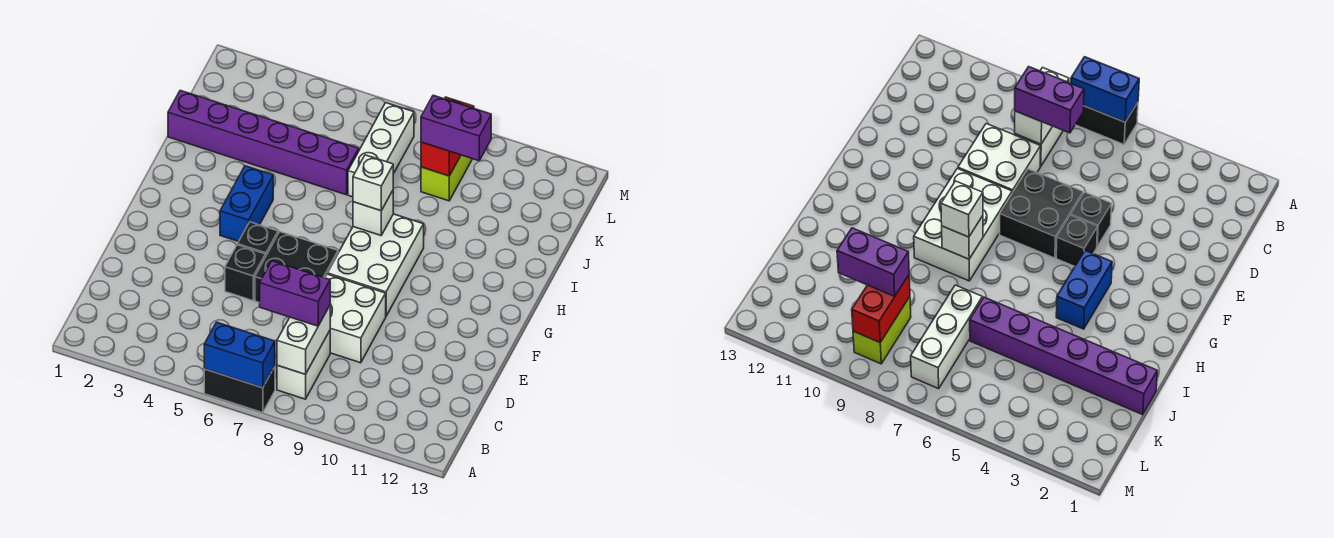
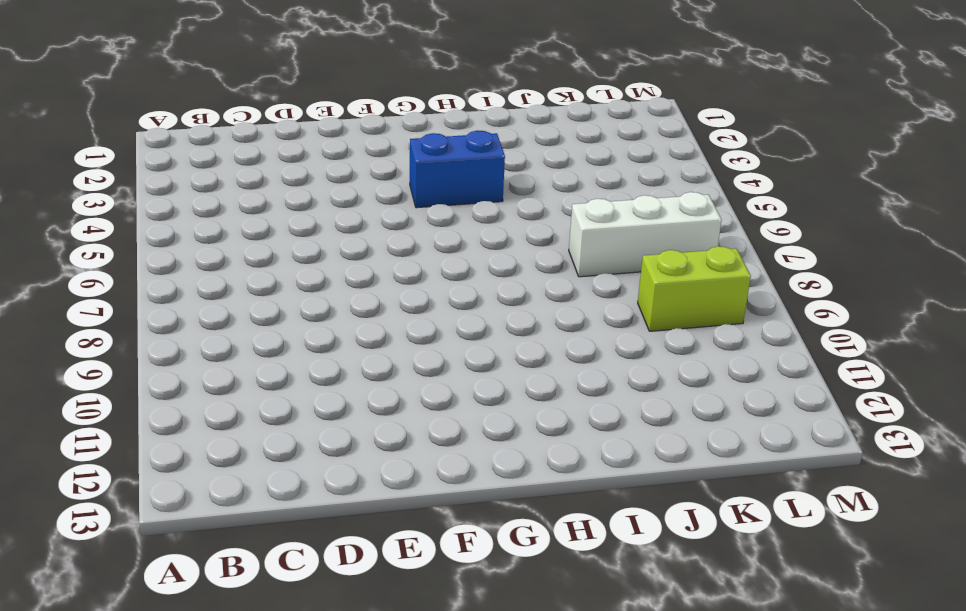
none -> black 1x2 brick [204,367,275,413]
none -> white 1x2 brick [277,331,330,399]
none -> white 2x2 brick [325,274,386,363]

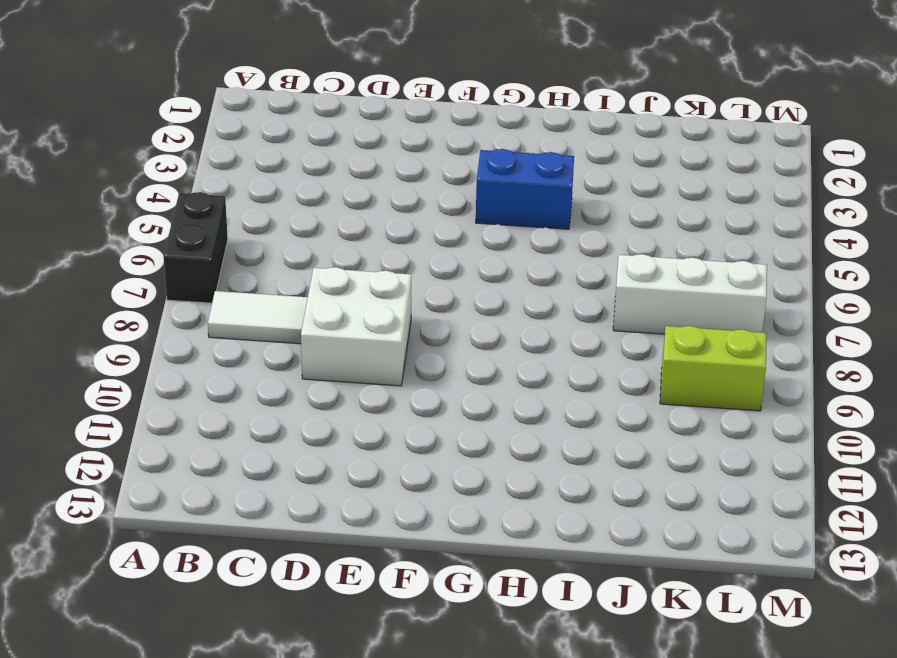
white 1x2 tile [208,291,308,344] -> white 1x2 brick [277,331,330,399]
none -> black 1x1 brick [225,245,265,301]
none -> black 2x2 brick [255,232,338,303]
none -> black 1x1 brick [237,222,278,257]

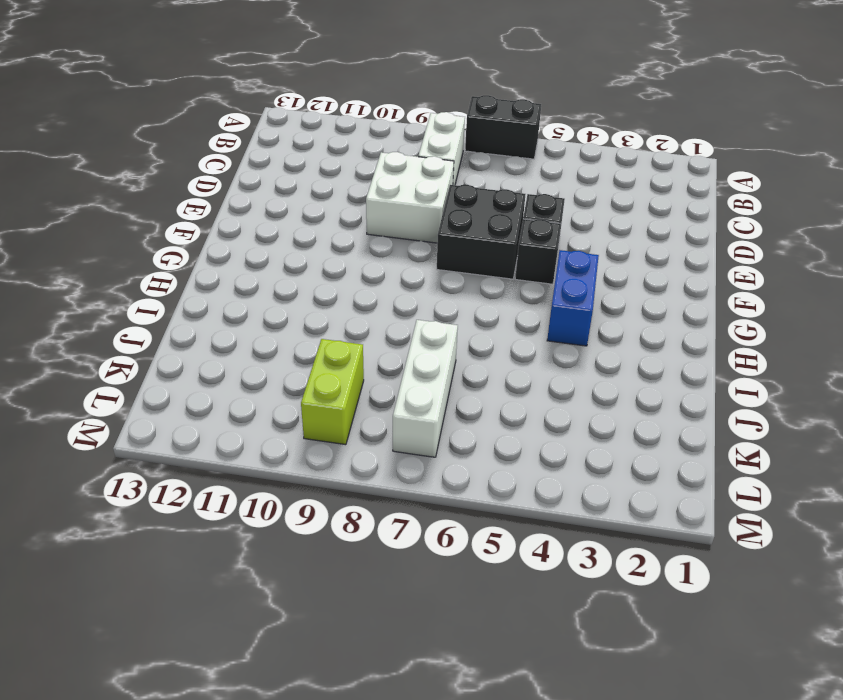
none -> white 2x3 brick [328,214,424,316]
none -> purple 1x6 brick [168,90,359,195]
none -> blue 1x2 brick [204,322,275,388]

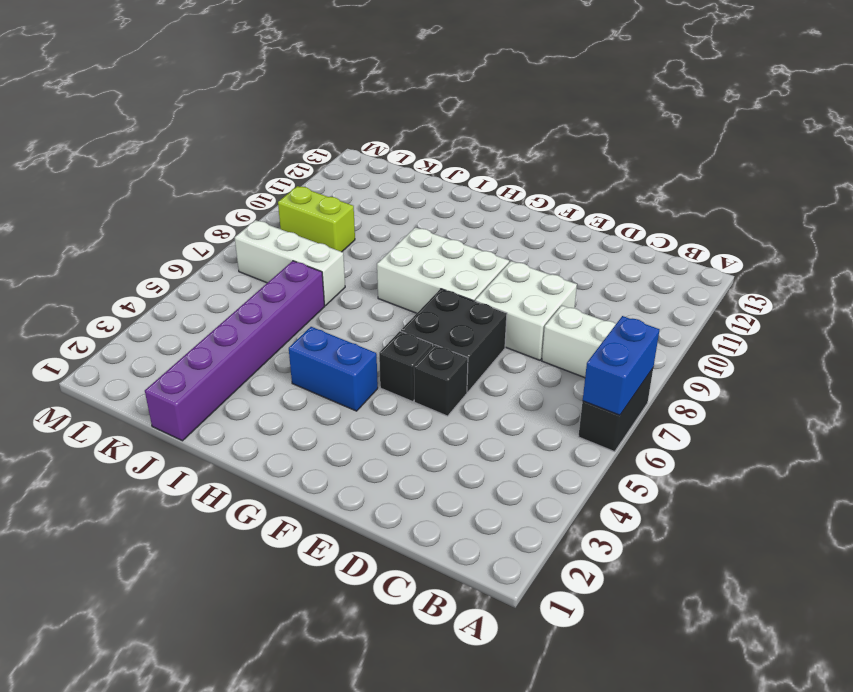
none -> white 1x2 brick [277,306,330,374]
none -> white 1x1 brick [353,191,393,235]
none -> red 1x2 brick [421,97,474,176]

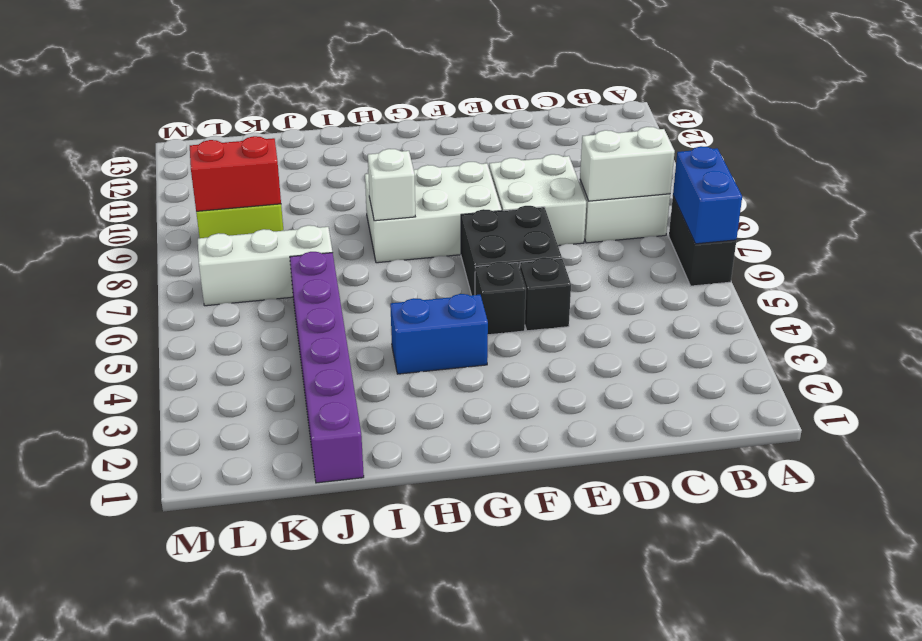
none -> purple 1x2 brick [260,261,330,326]
none -> white 1x1 brick [353,155,393,211]
none -> purple 1x2 brick [421,95,491,161]

